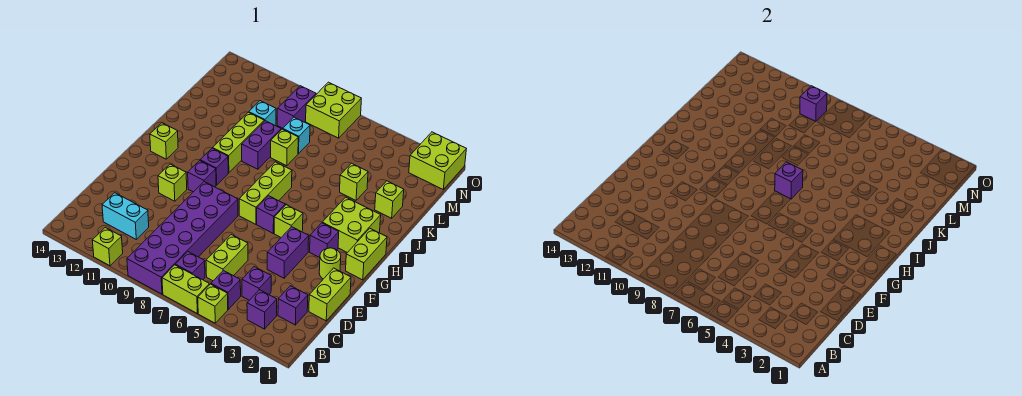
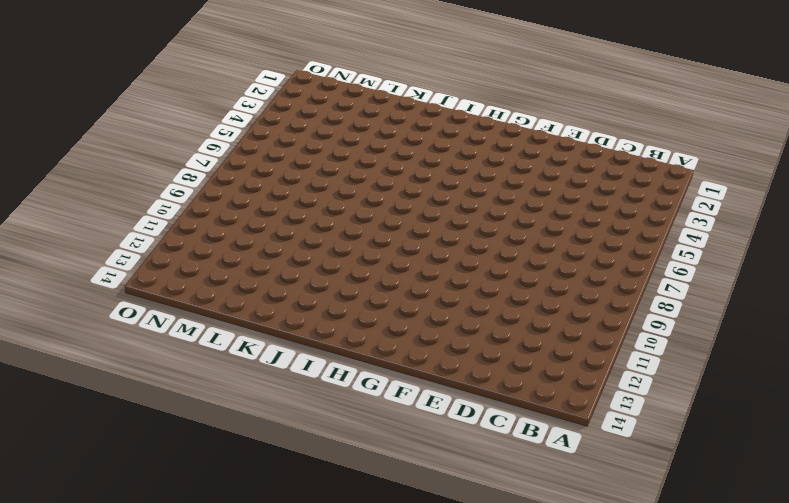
none -> lime 1x1 brick [198,284,228,323]
none -> lime 1x2 brick [162,265,209,313]
none -> purple 2x6 brick [127,182,238,294]
none -> lime 1x1 brick [92,228,123,266]

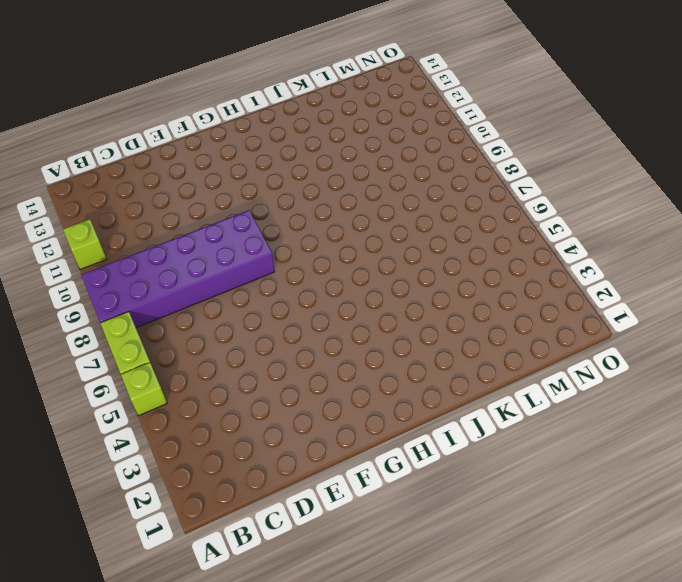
none -> purple 1x1 brick [247,290,277,329]
none -> purple 1x1 brick [211,271,241,309]
none -> purple 1x1 brick [175,252,205,280]
none -> purple 1x1 brick [278,286,308,325]

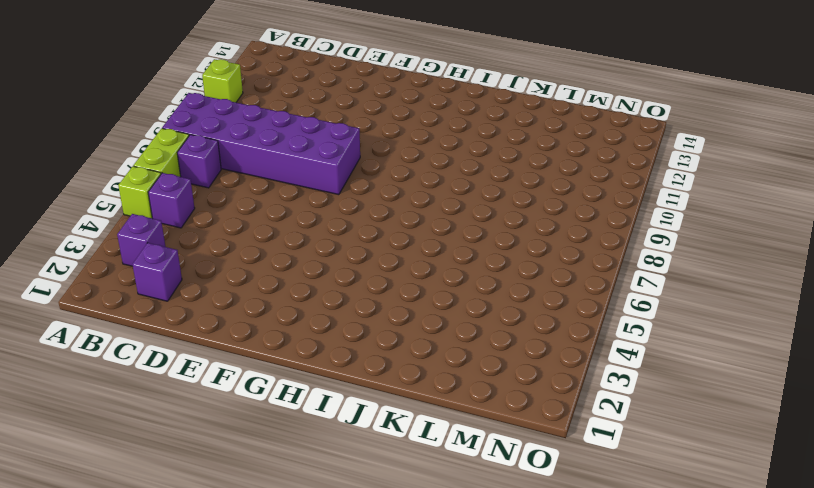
none -> purple 1x1 brick [242,267,271,300]
none -> lime 1x2 brick [206,235,248,281]
none -> cyan 1x2 brick [102,193,149,239]
none -> lime 1x2 brick [309,268,351,321]

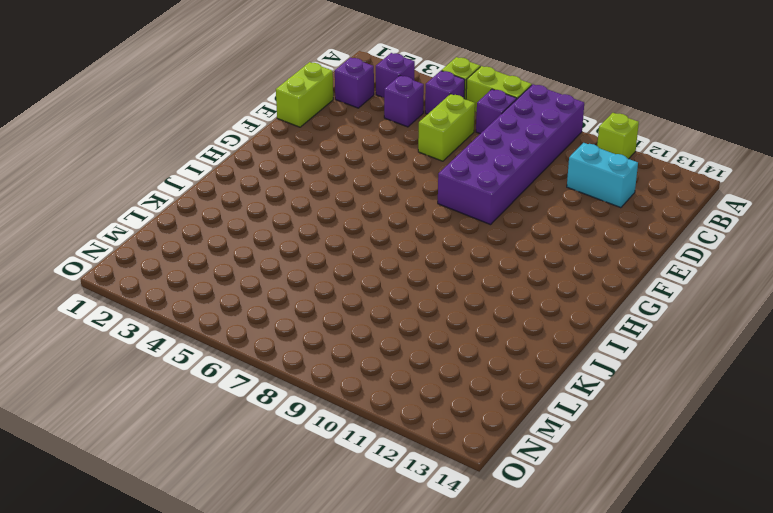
none -> purple 1x2 brick [267,227,309,278]
none -> lime 1x1 round brick [319,248,341,279]
none -> lime 1x1 brick [158,164,187,201]
none -> lime 1x2 brick [346,228,387,280]

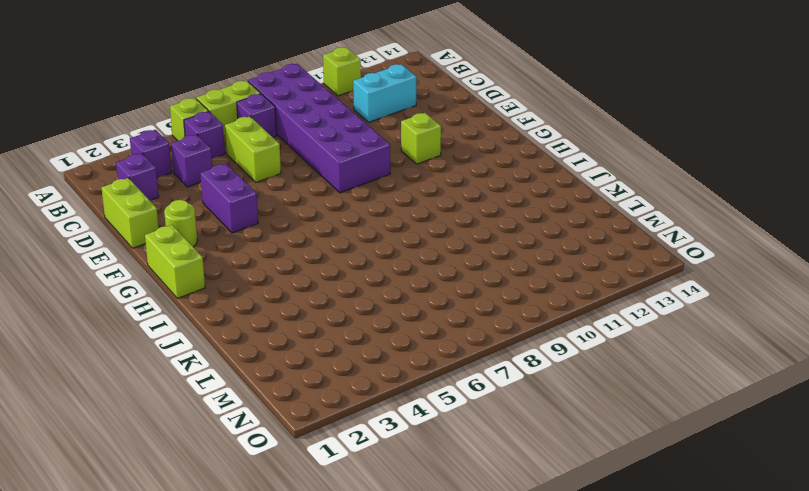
none -> purple 1x1 brick [310,223,339,258]
none -> lime 1x1 brick [274,205,303,237]
none -> purple 1x1 brick [257,196,285,233]
none -> lime 1x3 brick [239,162,292,224]

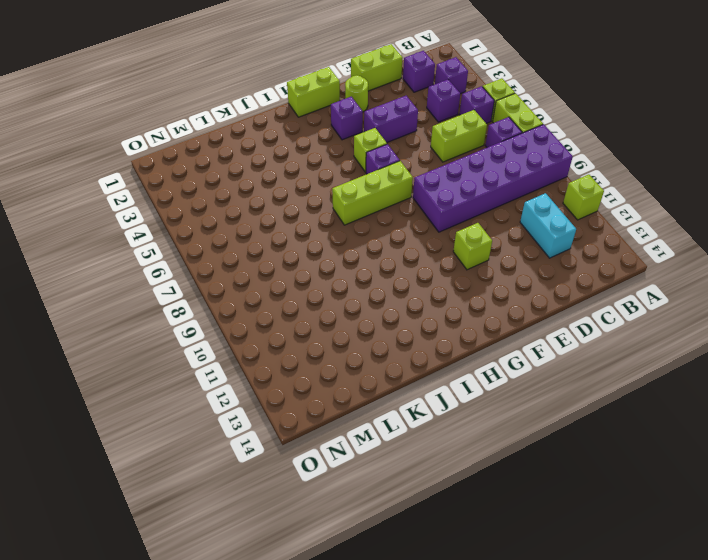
none -> purple 1x1 brick [188,160,216,192]
none -> lime 2x2 brick [322,197,381,253]
none -> purple 1x1 brick [200,148,228,185]
none -> lime 1x1 brick [150,123,178,159]

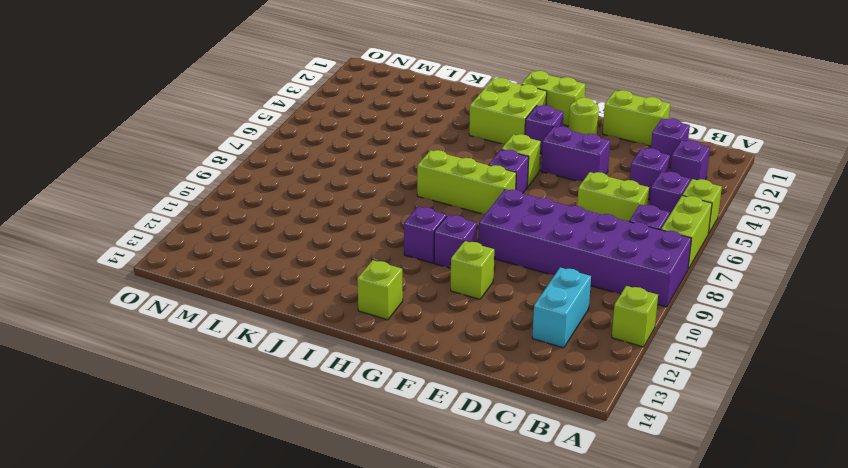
none -> lime 1x3 brick [213,112,264,173]
none -> purple 1x2 brick [242,121,281,169]
none -> lime 1x1 brick [375,181,404,218]
none -> lime 1x1 brick [340,163,368,200]

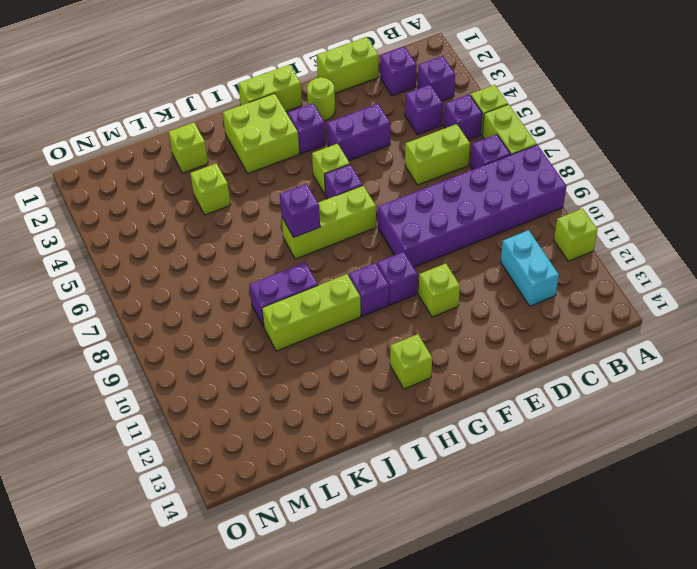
none -> lime 1x1 brick [271,129,298,166]
none -> cyan 1x1 brick [283,117,310,154]
none -> cyan 1x1 brick [249,101,276,126]
none -> purple 1x2 brick [277,86,316,128]

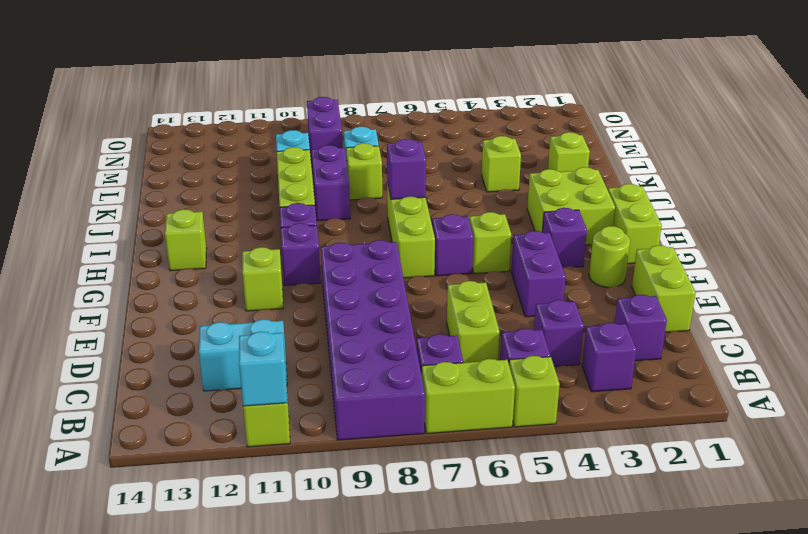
cyan 1x1 brick [239,331,287,406] -> none
none -> lime 2x2 brick [409,132,466,189]
none -> lime 2x2 brick [306,82,361,138]
none -> purple 1x1 brick [800,86,827,121]

